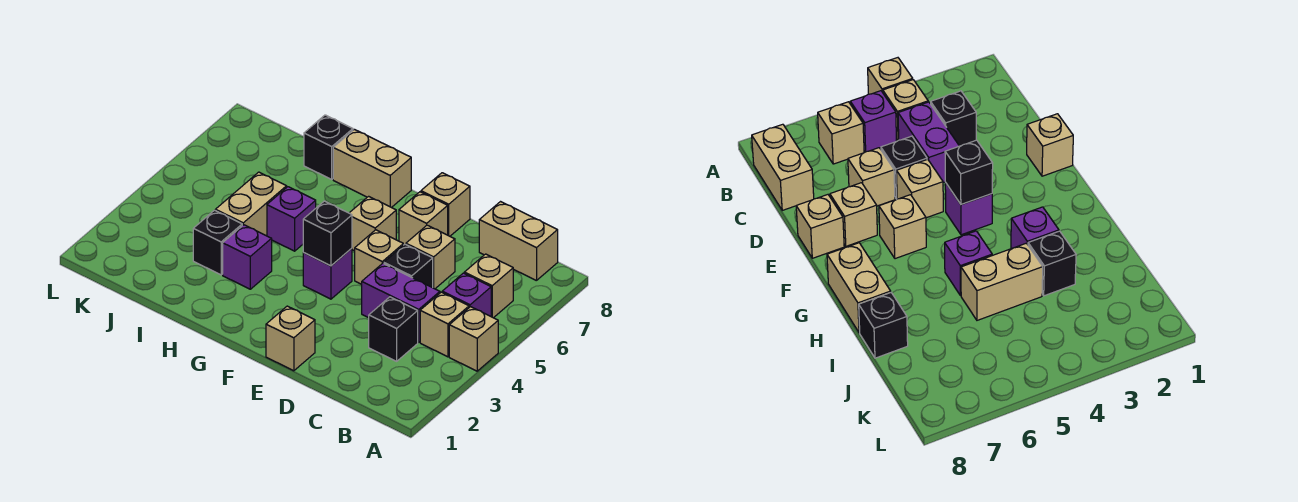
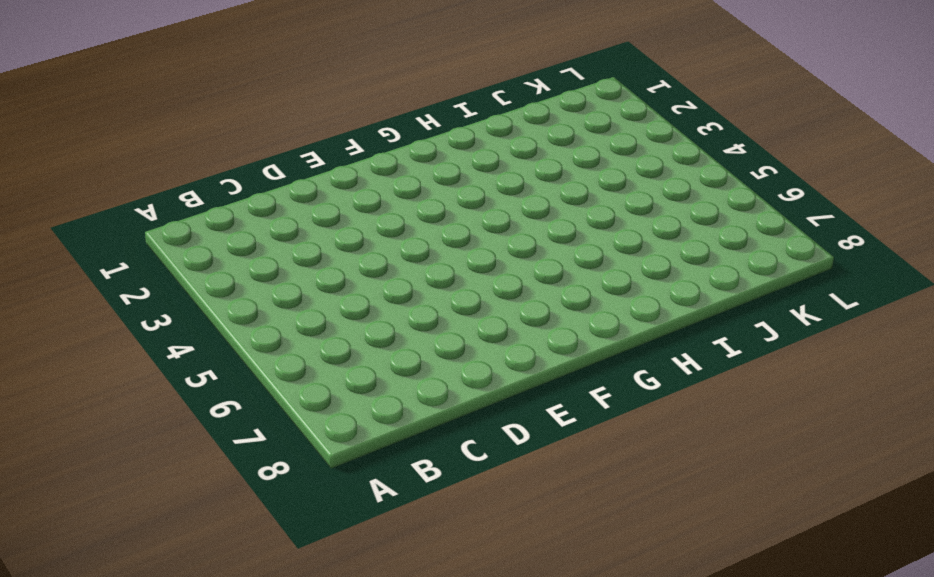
none -> tan 1x1 brick [449,307,498,371]
none -> tan 1x1 brick [420,292,469,357]
none -> purple 1x1 brick [442,273,491,316]

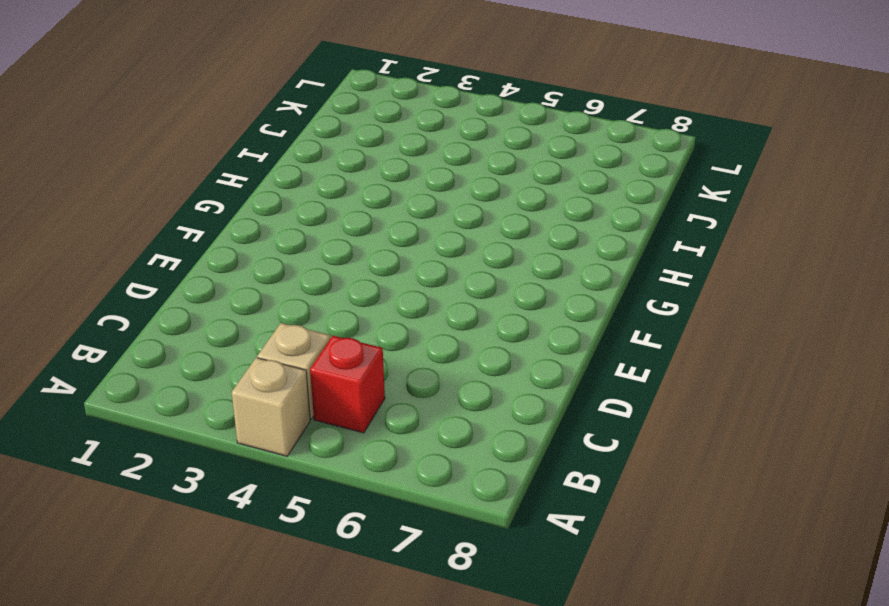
red 1x1 brick [310,336,385,433] -> purple 1x1 brick [442,273,491,316]
none -> tan 1x1 brick [464,254,513,318]
none -> tan 1x2 brick [479,202,558,281]
none -> black 1x1 brick [369,297,418,361]

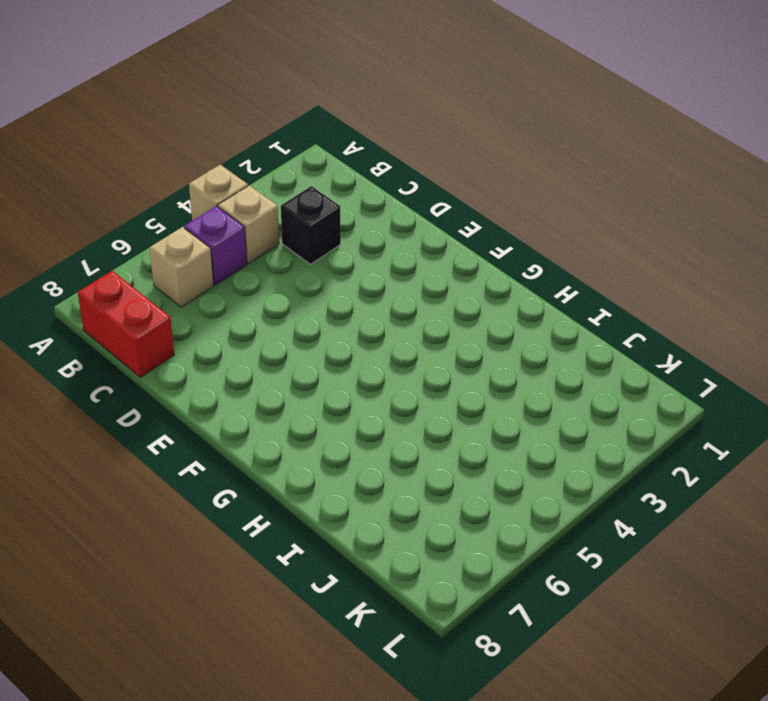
red 1x2 brick [78,271,174,377] -> tan 1x2 brick [479,202,558,281]
none -> purple 1x2 brick [362,263,440,342]
none -> black 1x1 brick [384,244,433,288]
none -> tan 1x1 brick [406,225,455,289]

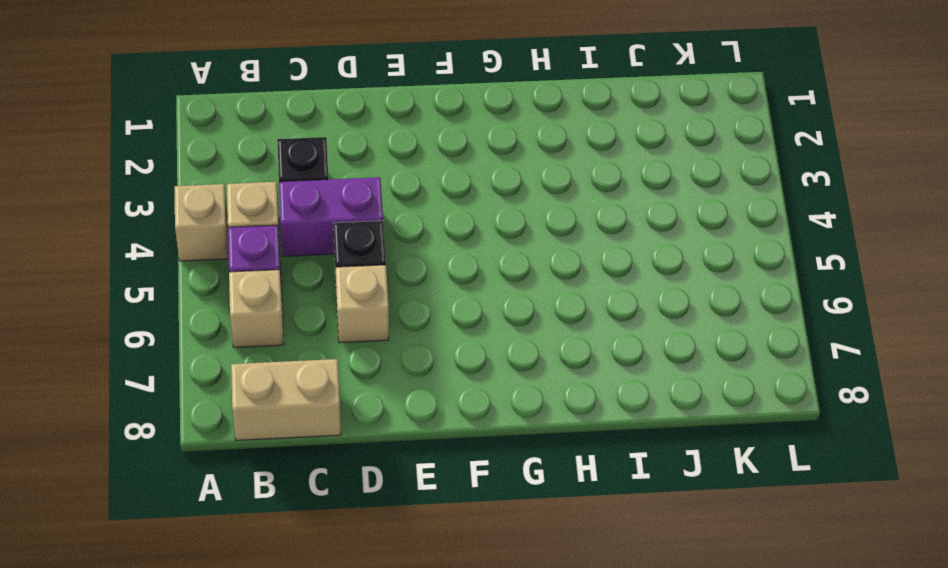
none -> tan 1x1 brick [266,306,315,371]
none -> tan 1x1 brick [355,230,403,284]
none -> tan 1x1 brick [399,192,448,245]

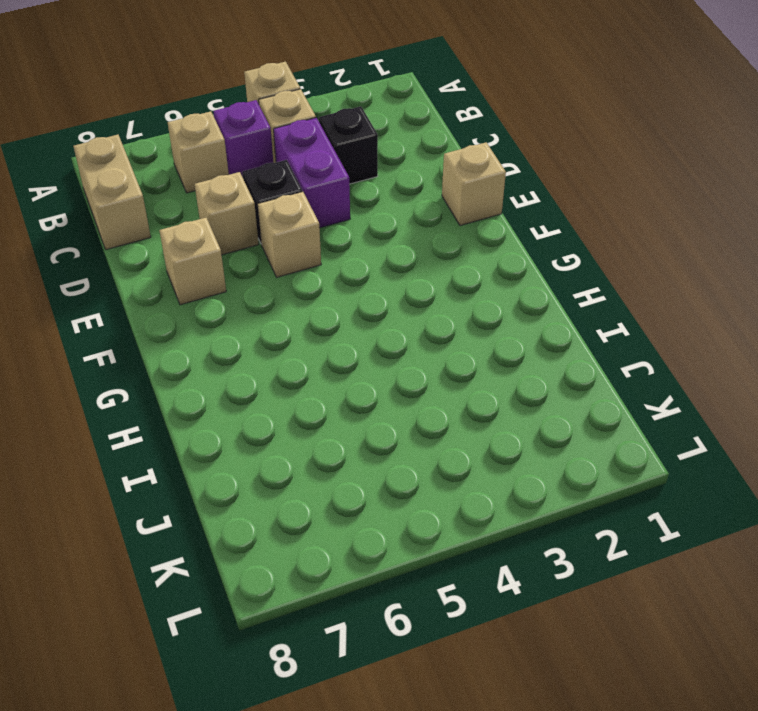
none -> tan 1x1 brick [421,173,470,236]
none -> purple 1x1 brick [303,248,352,299]
none -> tan 1x1 brick [350,196,396,251]

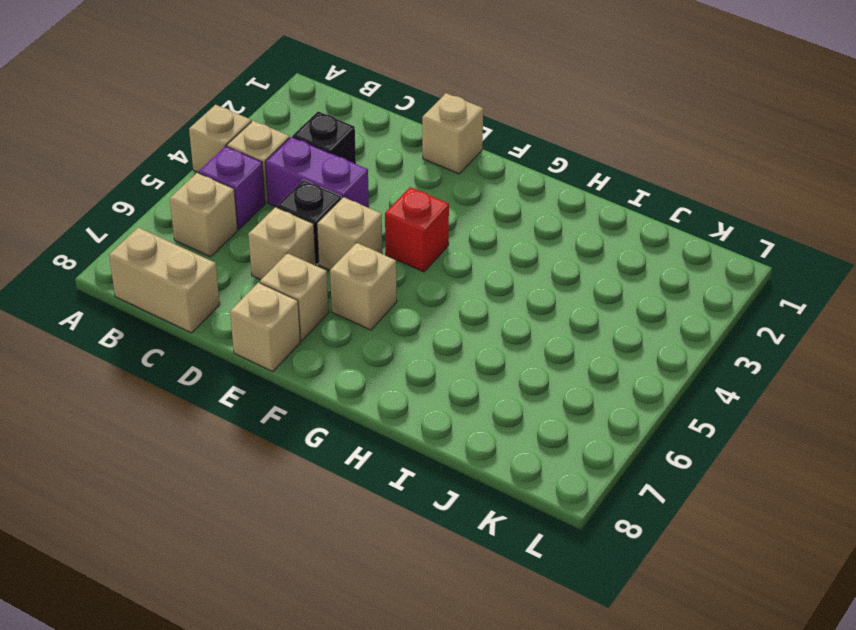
red 1x1 brick [385,187,449,272] -> purple 1x1 brick [303,248,352,299]
none -> tan 1x2 brick [333,129,411,208]
none -> purple 1x1 brick [223,225,272,289]
none -> purple 1x1 brick [267,187,316,251]

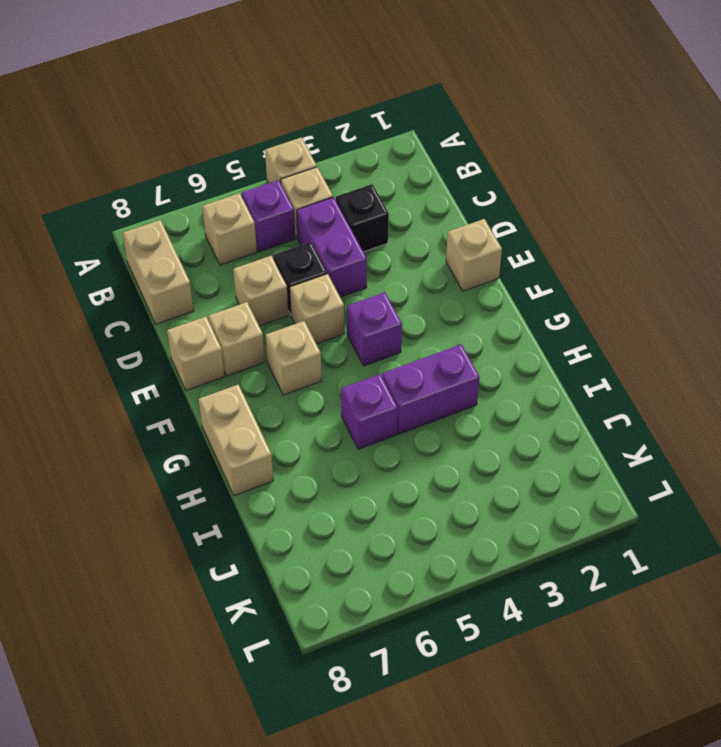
purple 1x2 brick [382,344,480,434] -> purple 1x1 brick [223,225,272,289]
none -> black 1x1 brick [193,210,242,275]
none -> tan 1x2 brick [215,172,287,236]
none -> black 1x1 brick [304,115,353,179]

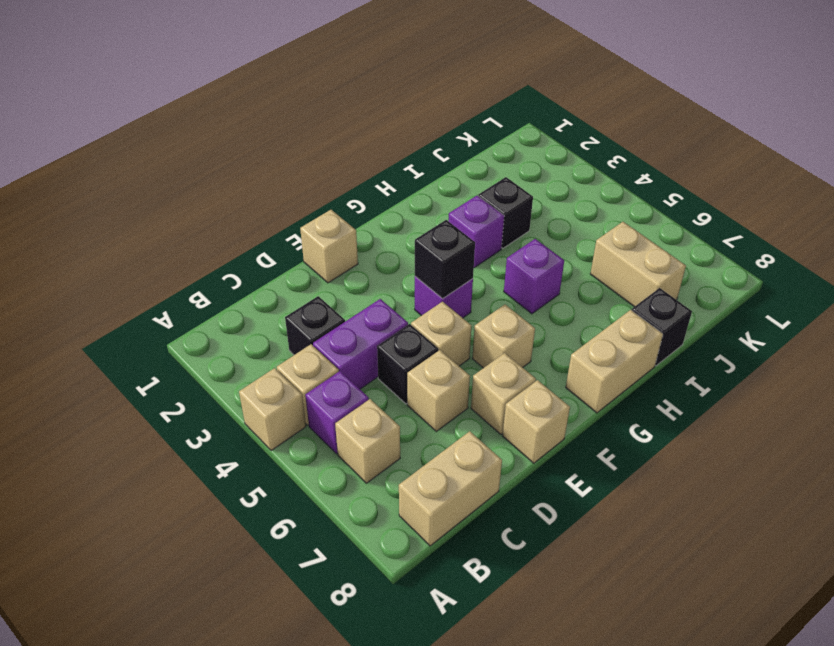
tan 1x2 brick [590,222,686,307] -> tan 1x2 brick moved to [215,172,287,236]

